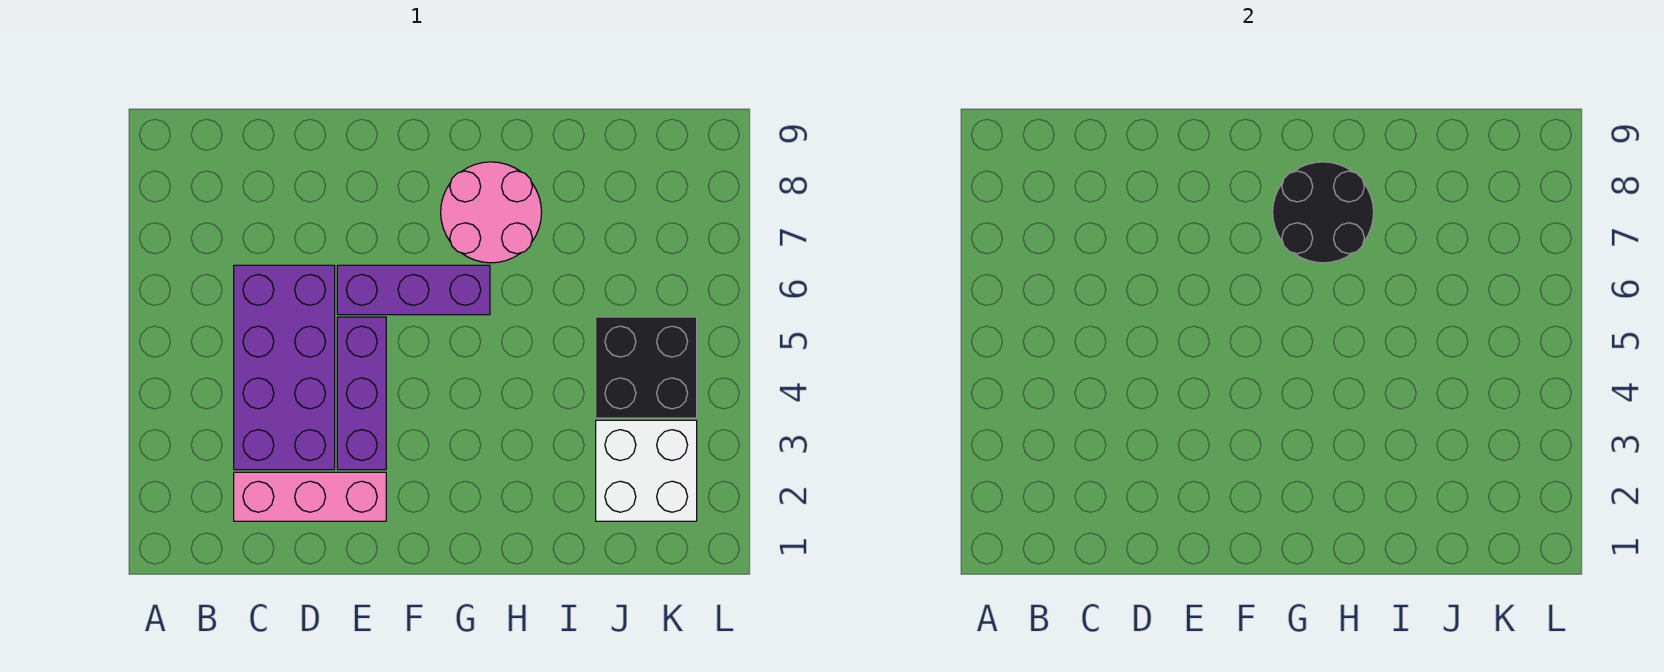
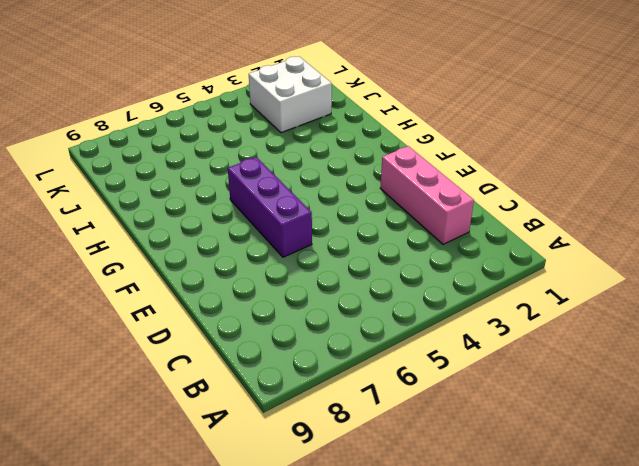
none -> purple 2x4 brick [234,265,335,470]
none -> purple 1x3 brick [337,317,386,470]

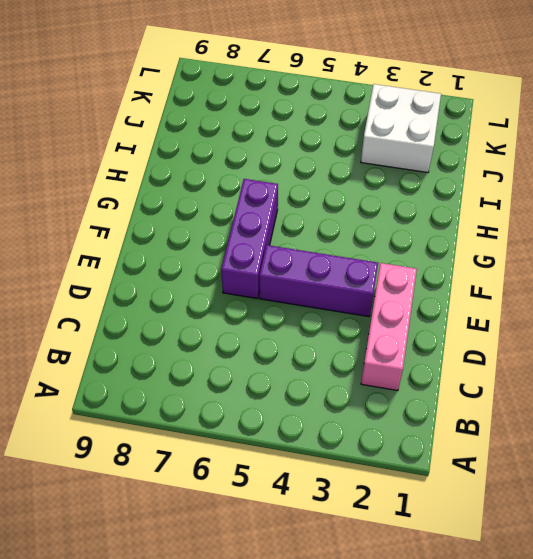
none -> purple 2x4 brick [234,265,335,470]
none -> pink 2x2 round brick [441,162,542,263]

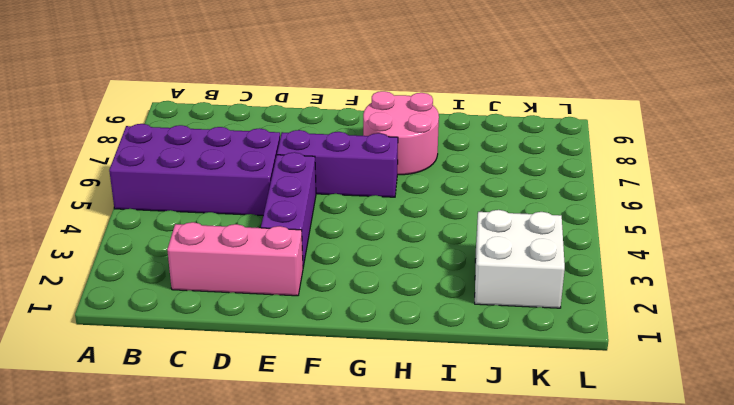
purple 2x4 brick [109,124,280,215] -> purple 2x4 brick turned to [234,265,335,470]
none -> black 2x2 brick [596,317,697,418]
none -> black 2x2 round brick [1273,162,1374,263]

